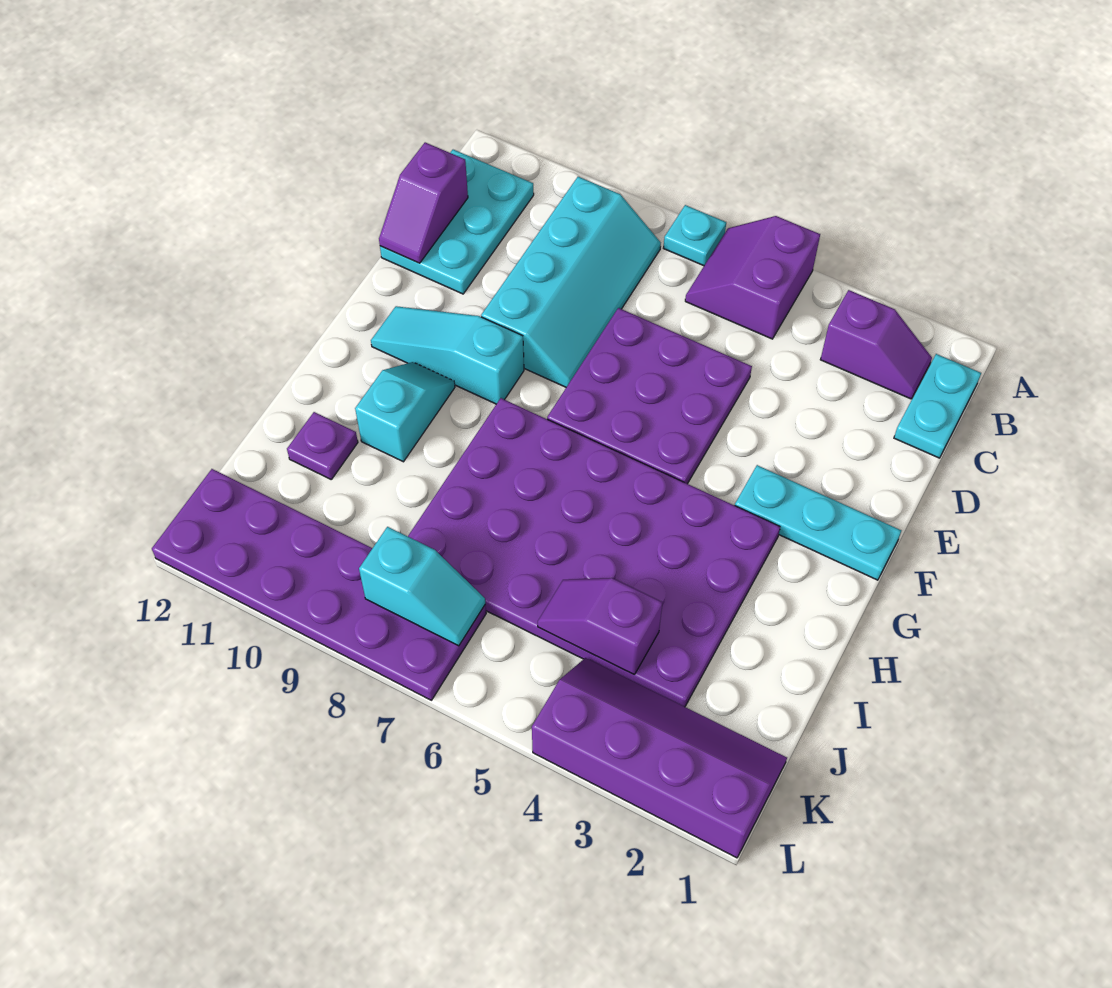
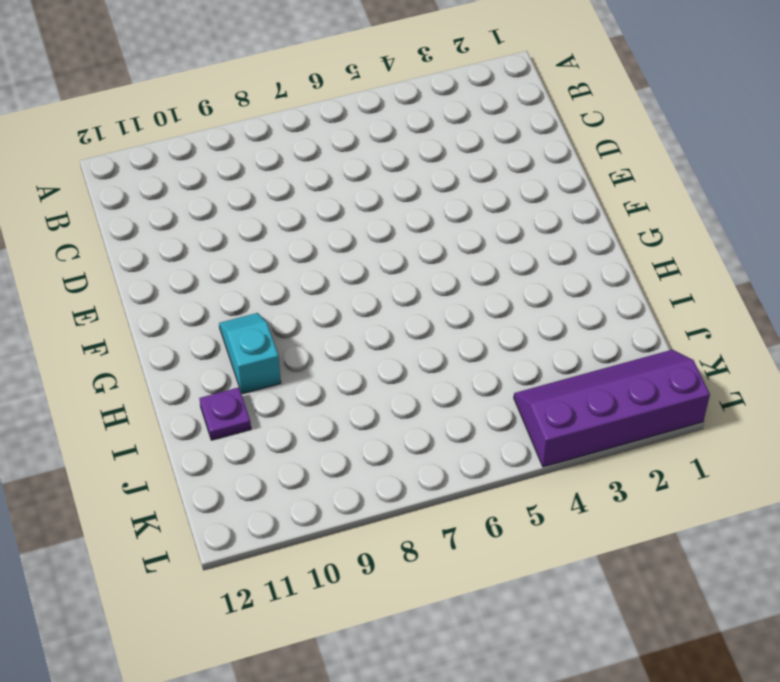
none -> purple 2x2 slope [685,216,820,339]
none -> cyan 1x1 plate [664,205,726,266]
none -> cyan 1x2 plate [894,354,981,458]

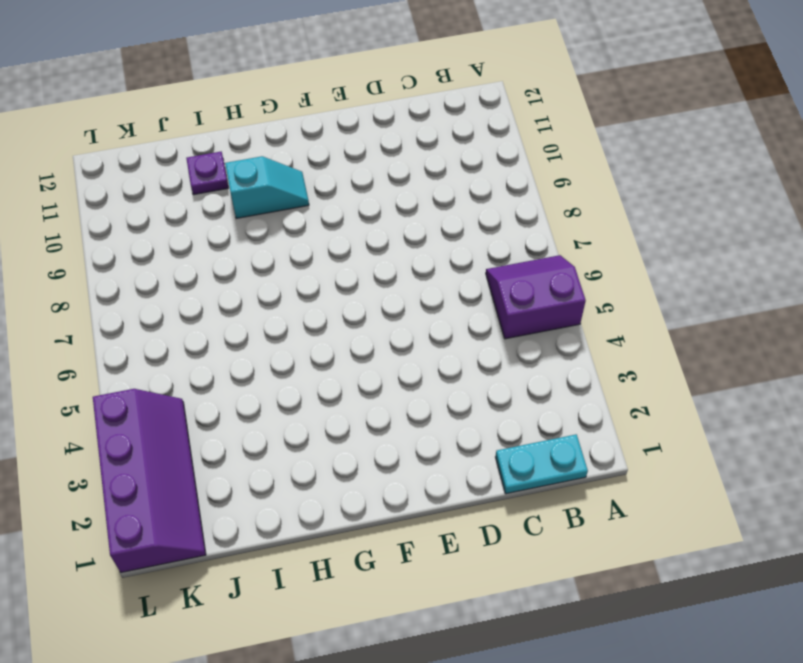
none -> cyan 1x1 plate [664,205,726,266]
none -> purple 1x2 slope [820,290,932,399]
none -> cyan 2x4 slope [481,177,661,387]

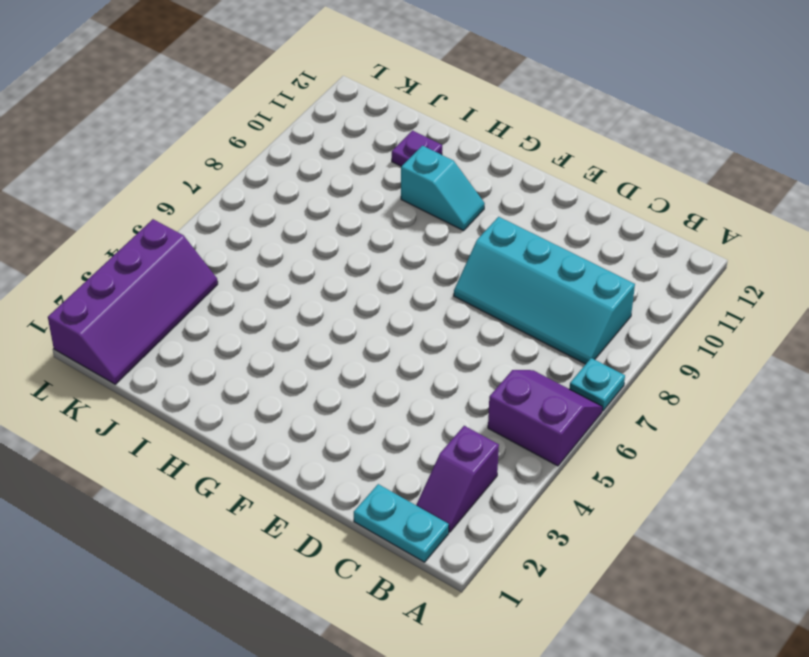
none -> cyan 2x3 plate [380,150,534,294]
none -> purple 3x3 plate [547,308,752,484]
none -> cyan 1x3 plate [735,465,901,580]

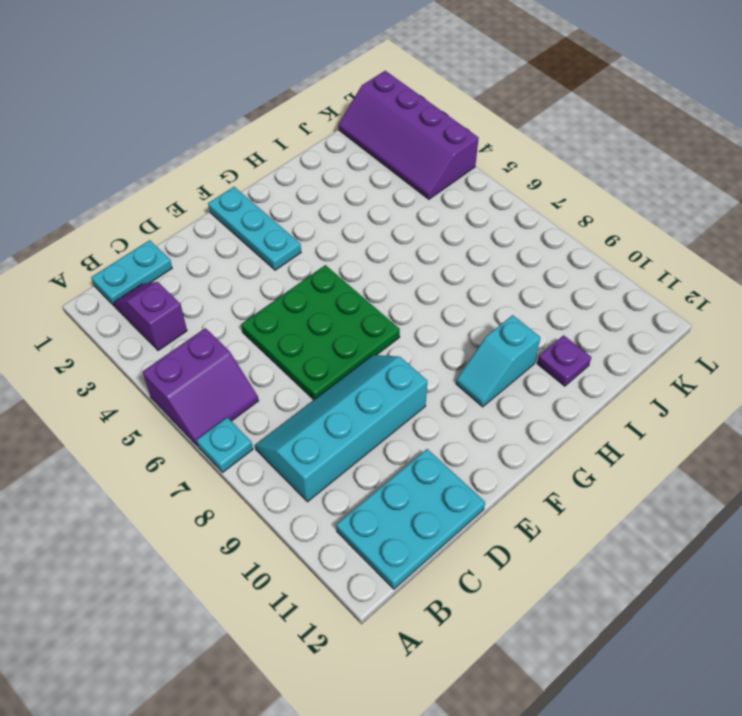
green 3x3 plate [241,265,400,400] -> purple 3x3 plate [547,308,752,484]
none -> cyan 1x3 slope [371,306,524,404]
none -> purple 4x6 plate [408,398,780,707]
none -> purple 2x6 plate [152,469,486,700]

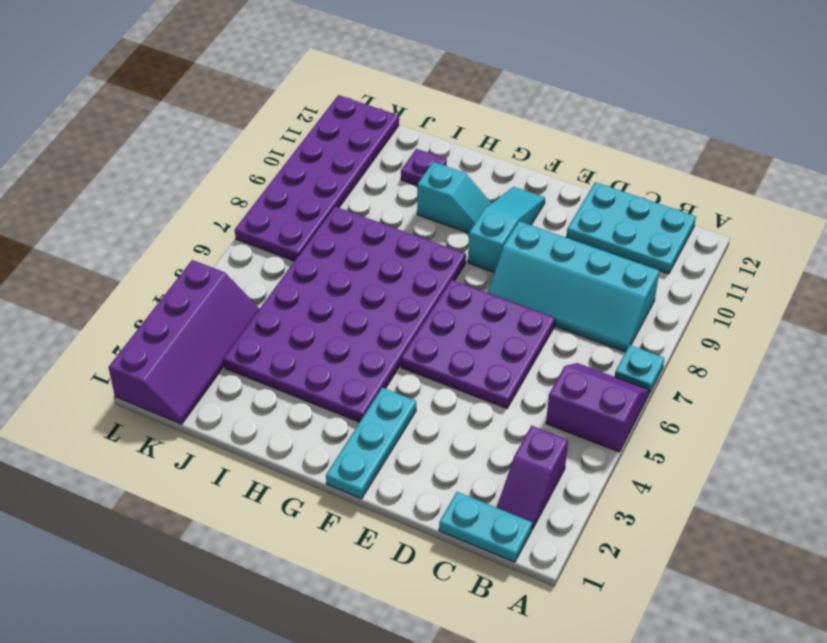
none -> purple 1x2 slope [379,142,468,263]
none -> purple 1x2 slope [538,578,663,675]
none -> cyan 1x2 slope [359,527,485,646]

